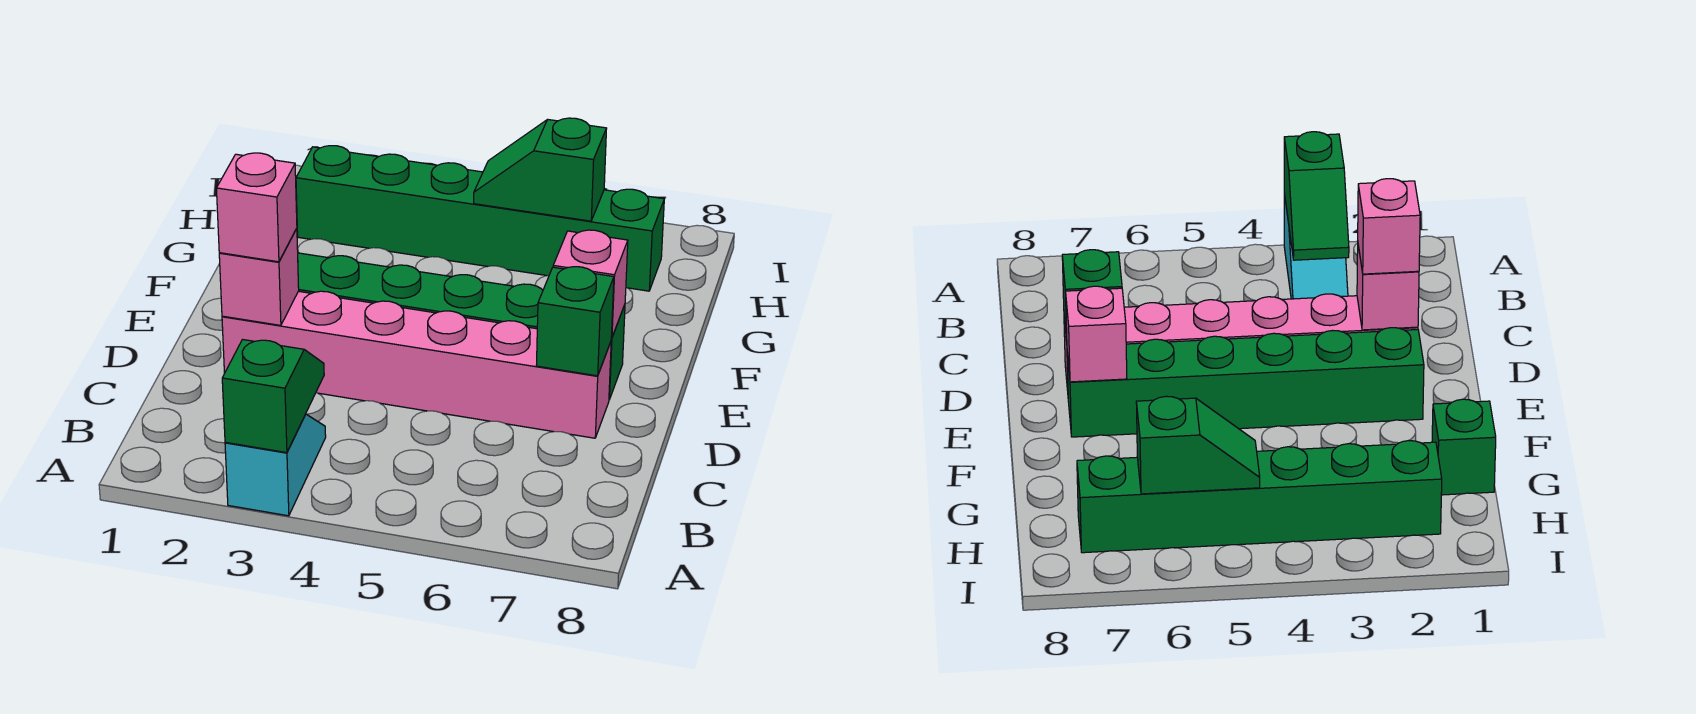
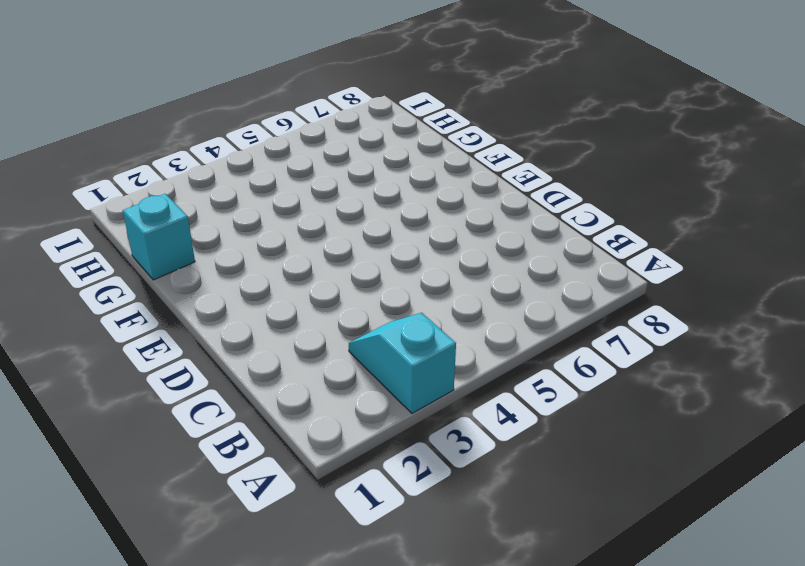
cyan 1x1 brick [123,194,195,280] -> green 1x1 brick [1432,399,1496,495]
none -> pink 1x6 brick [222,291,611,438]
none -> green 1x6 brick [298,253,625,400]

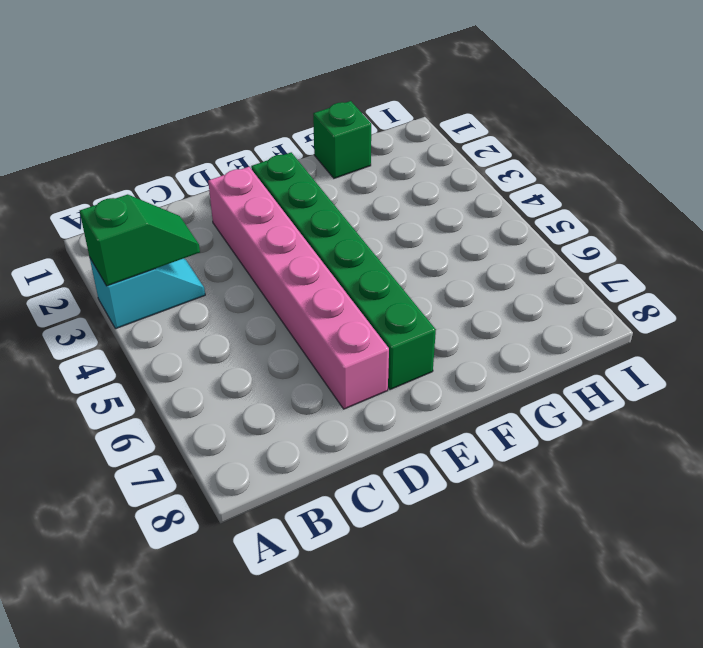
none -> green 1x6 brick [296,146,664,291]
none -> pink 1x1 brick [219,229,299,325]

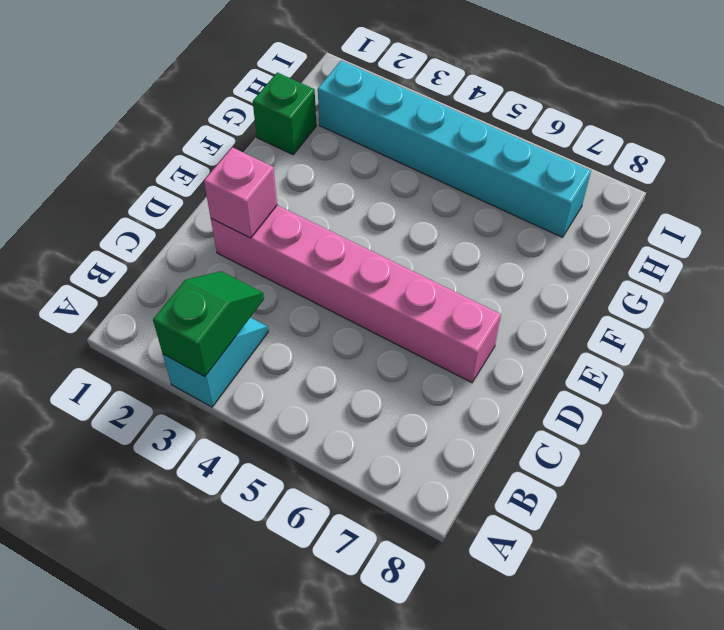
cyan 1x6 brick [318,61,591,237] -> green 1x6 brick [296,146,664,291]
none -> green 1x6 brick [298,253,625,400]
none -> green 1x1 brick [536,267,614,376]

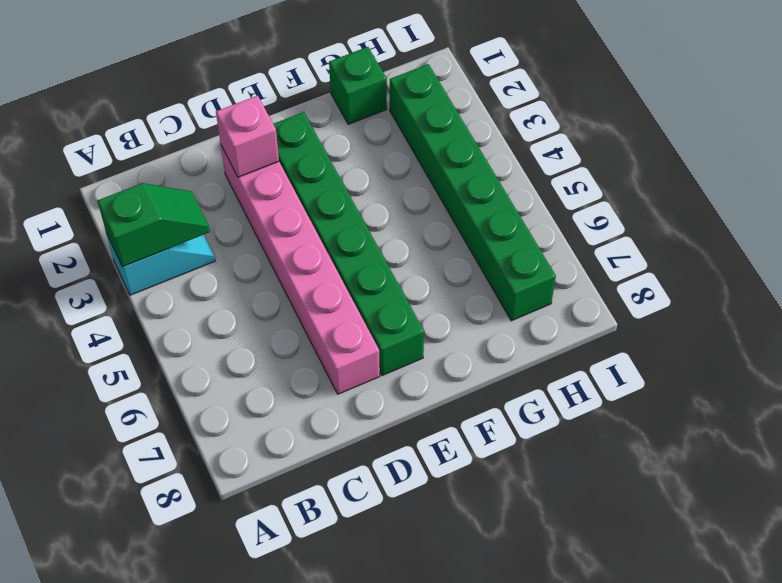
none -> green 1x1 brick [536,267,614,376]
none -> pink 1x1 brick [553,230,628,338]

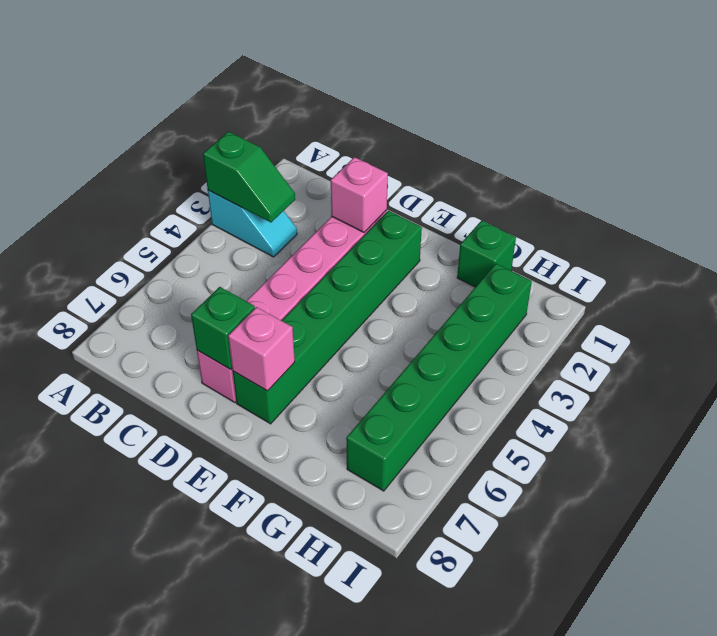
none -> green 1x2 slope [474,118,607,221]
none -> pink 1x1 brick [216,153,297,262]

